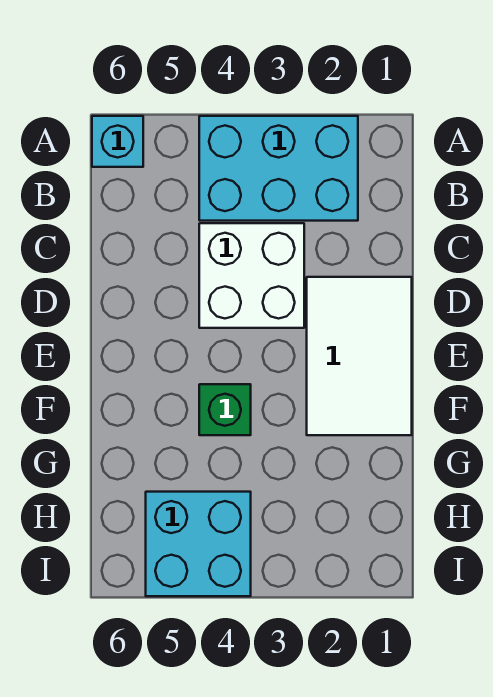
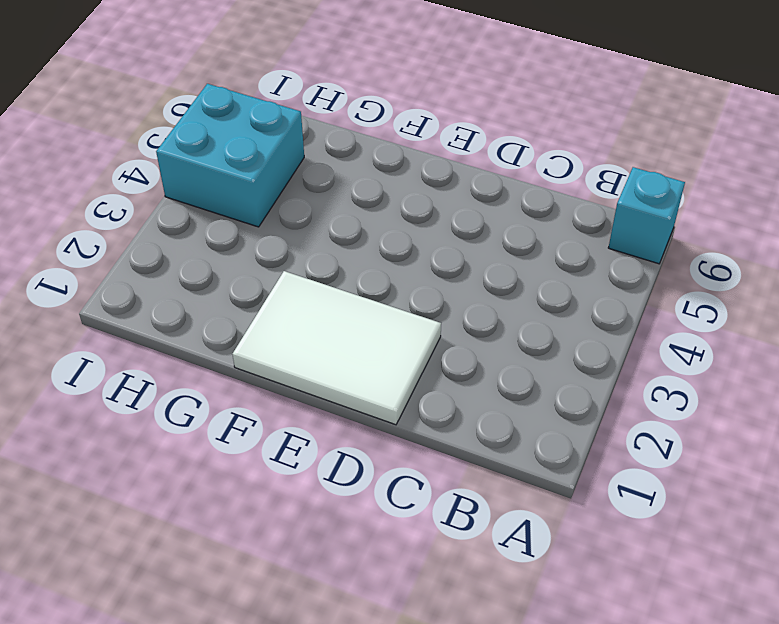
none -> cyan 2x3 brick [199,116,358,221]
none -> white 2x2 brick [199,223,304,328]

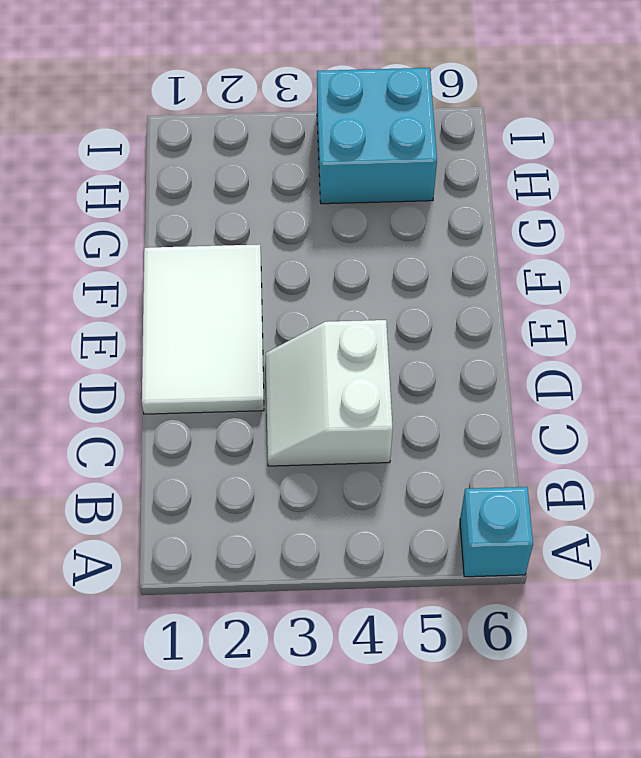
white 2x2 slope [266,320,393,466] -> white 2x2 brick [199,223,304,328]
none -> cyan 2x3 brick [199,116,358,221]
none -> green 1x1 brick [199,384,251,435]

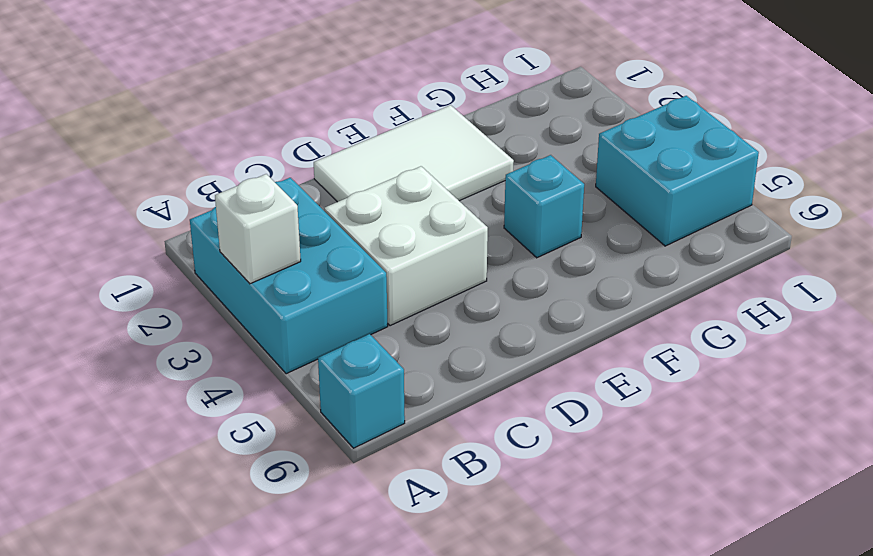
white 1x1 brick [215,174,301,284] -> none
cyan 1x1 brick [504,155,584,258] -> green 1x1 brick [199,384,251,435]

